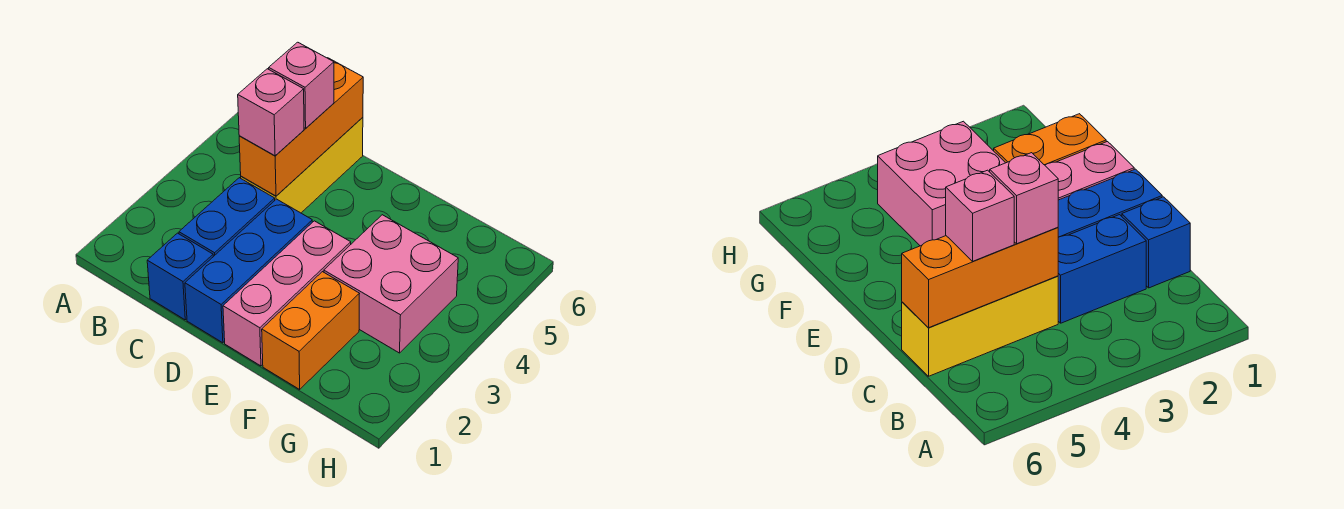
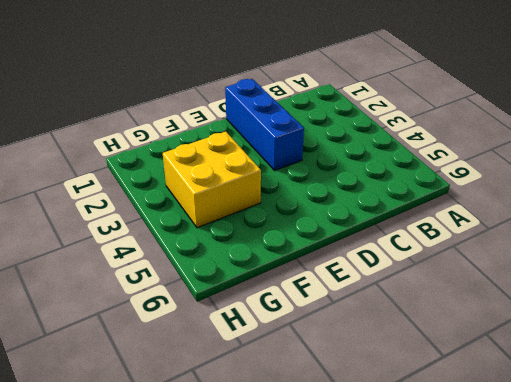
yellow 2x2 brick [163,132,261,228] -> pink 2x2 brick [324,215,458,353]
none -> blue 1x1 brick [147,233,213,320]
none -> blue 1x2 brick [179,178,275,257]

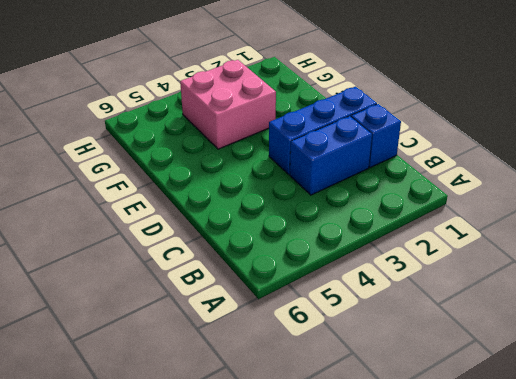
none -> yellow 1x3 brick [241,117,363,213]
none -> pink 1x3 brick [223,221,351,366]

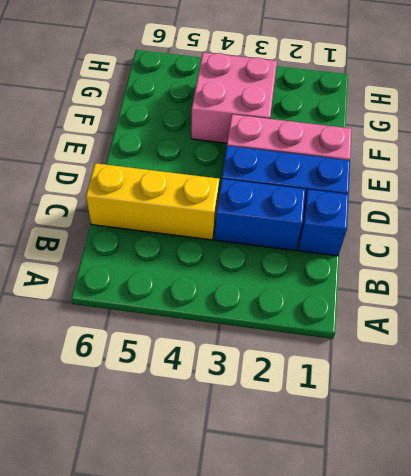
none -> orange 1x2 brick [262,272,359,389]
none -> orange 1x3 brick [239,58,363,196]

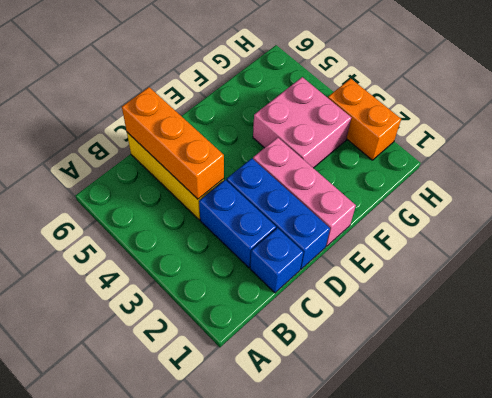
orange 1x2 brick [328,79,401,160] -> orange 1x2 brick moved to [262,272,359,389]
none -> pink 1x1 brick [238,69,304,156]
none -> pink 1x1 brick [269,42,334,128]

